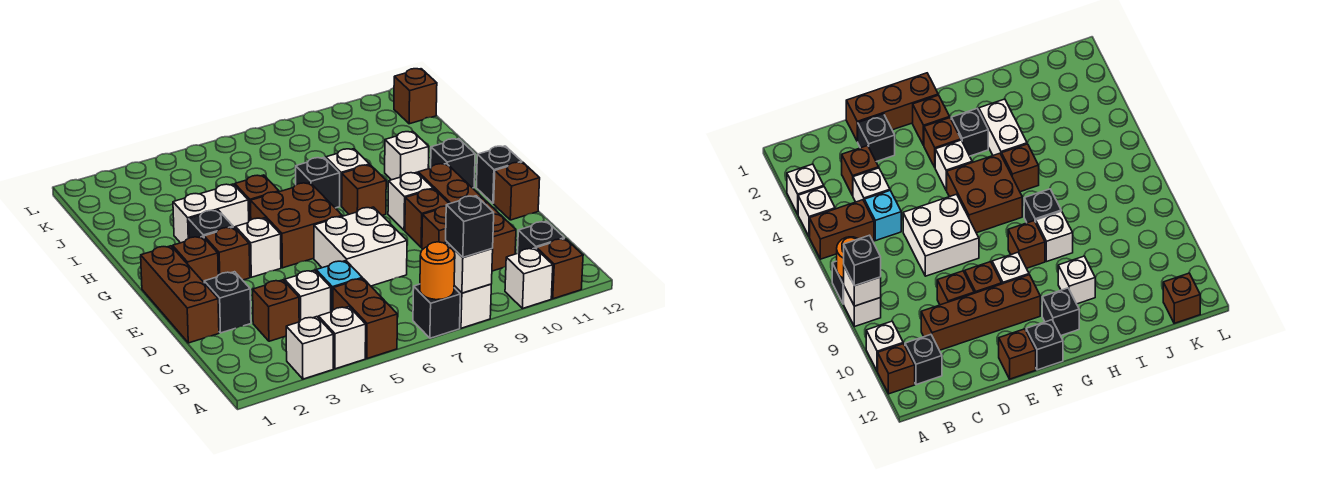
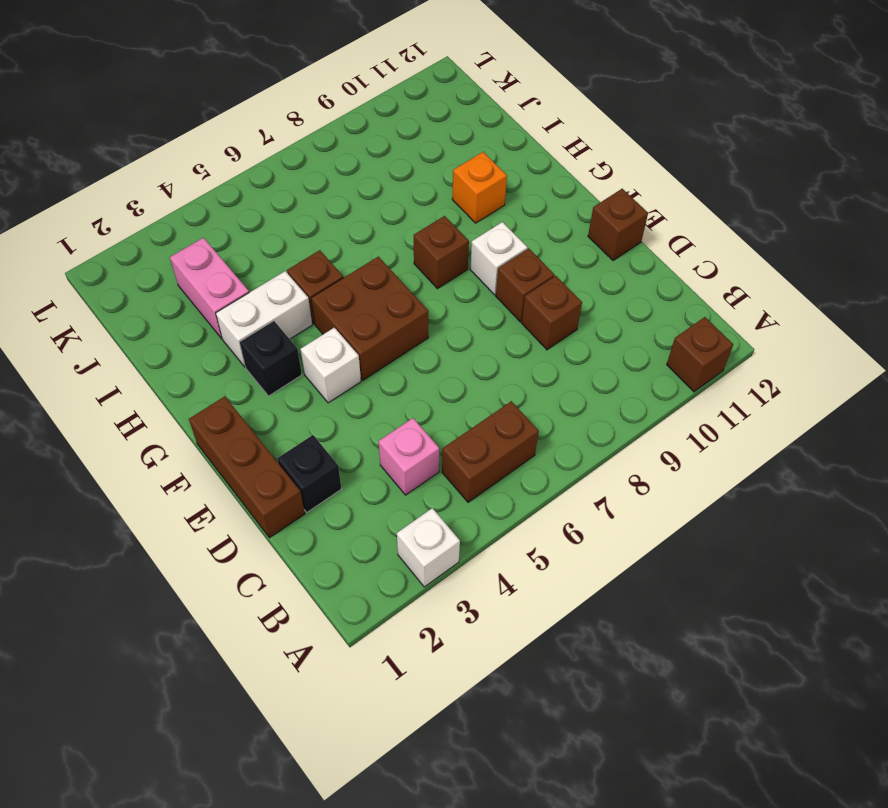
brown 1x2 brick [442,401,539,502] -> brown 1x2 brick turned to [333,278,397,359]
pink 1x1 brick [379,418,439,495] -> white 1x1 brick [285,270,331,322]
orange 1x1 brick [452,152,507,223] -> white 1x1 brick [385,131,429,180]
pink 1x2 brick [170,238,249,339] -> none
none -> white 1x1 brick [318,307,366,369]
none -> black 1x1 brick [413,284,460,338]
none -> white 1x1 brick [454,284,491,328]
none -> white 1x1 brick [505,248,553,309]

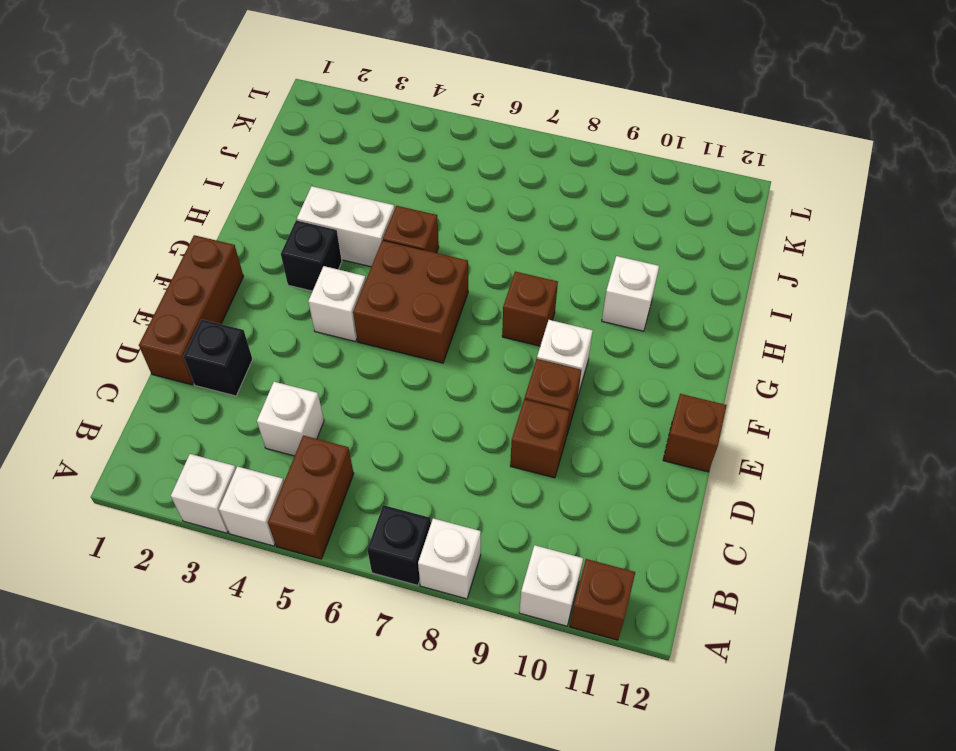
none -> black 1x1 brick [518,221,564,253]
none -> brown 1x1 brick [253,280,299,341]
none -> cyan 1x1 brick [316,261,362,312]
none -> brown 1x4 brick [418,164,516,271]

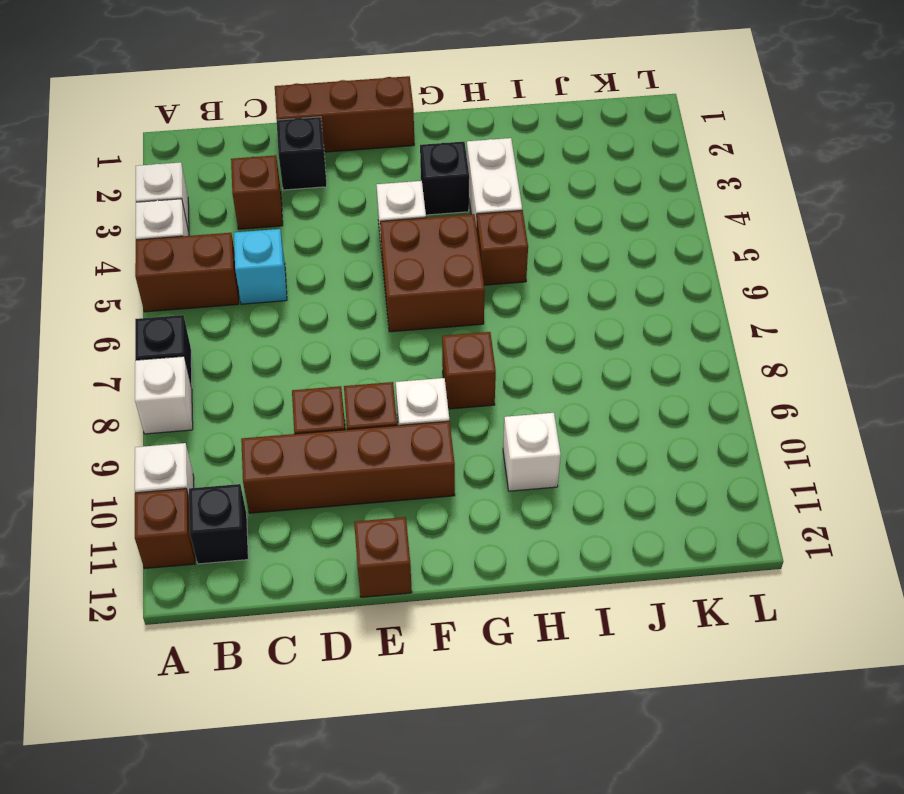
none -> white 1x1 brick [285,270,331,322]
none -> white 2x2 brick [314,207,407,286]
none -> brown 1x1 brick [173,236,218,282]
none -> brown 1x1 brick [204,227,250,280]

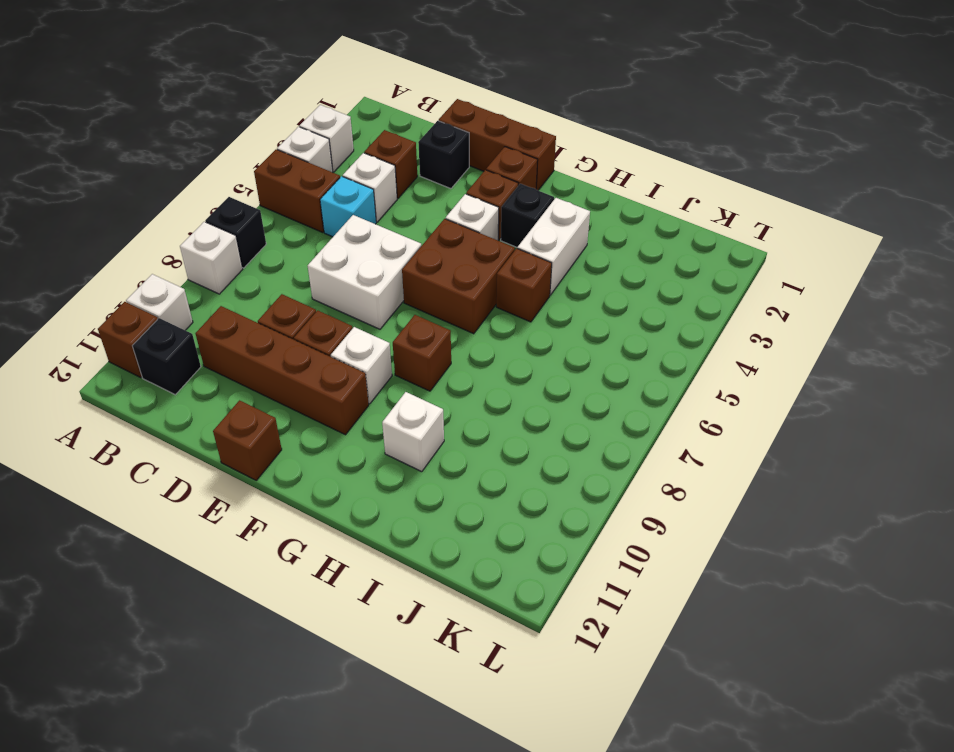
none -> black 1x1 brick [476,146,522,203]
none -> black 1x1 brick [431,139,475,188]
none -> black 1x1 brick [296,158,340,208]
none -> white 1x1 brick [325,149,370,206]

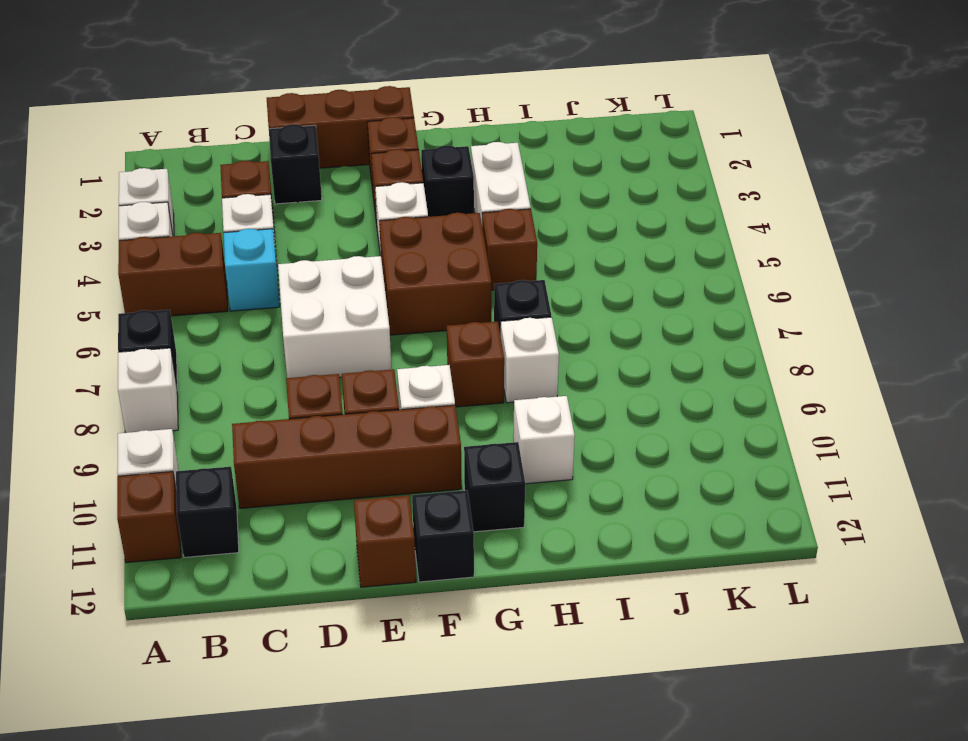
none -> brown 1x1 brick [394,69,437,124]
none -> orange 1x1 round brick [420,242,455,300]
none -> white 1x1 brick [445,241,493,293]
none -> black 1x1 brick [446,196,494,257]

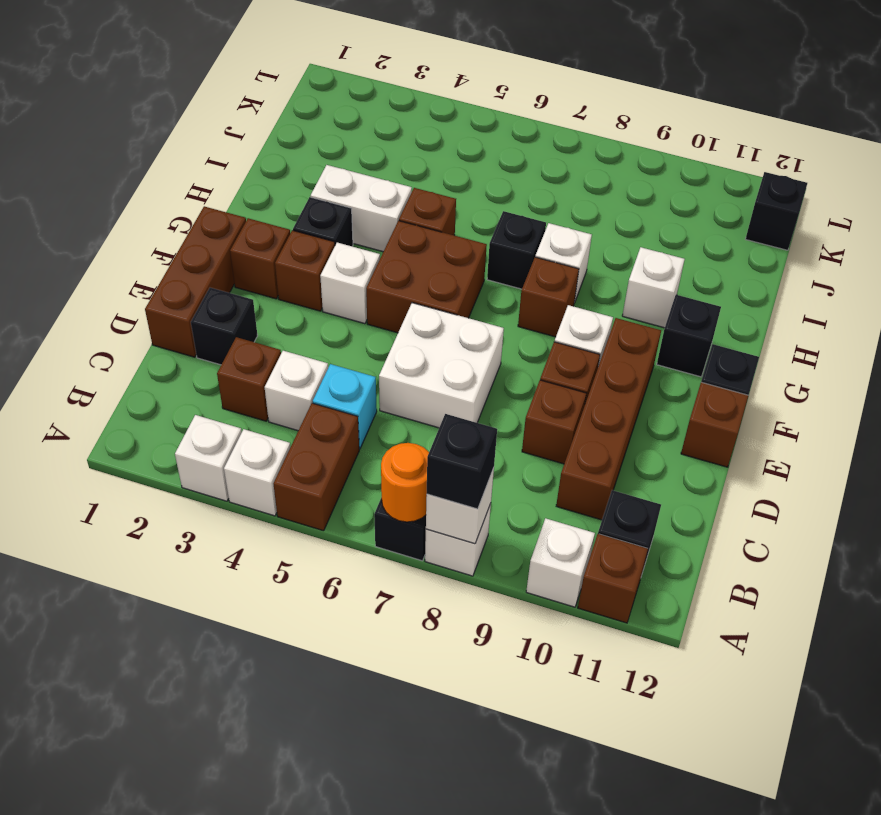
black 1x1 brick [746,172,807,250] -> brown 1x1 brick [394,69,437,124]

